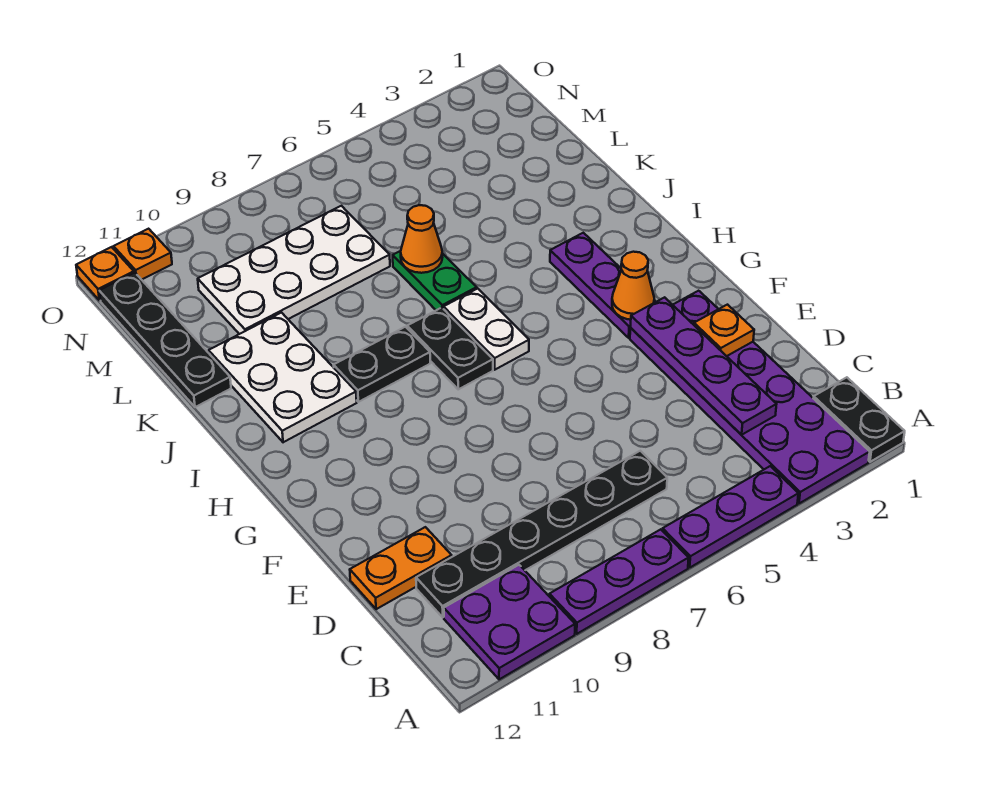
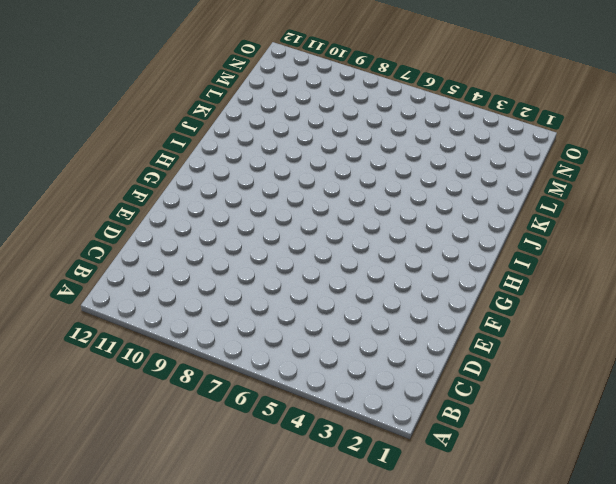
none -> black 1x2 plate [813,377,905,462]
none -> purple 2x6 plate [630,291,870,503]
none -> purple 1x3 plate [662,466,798,567]

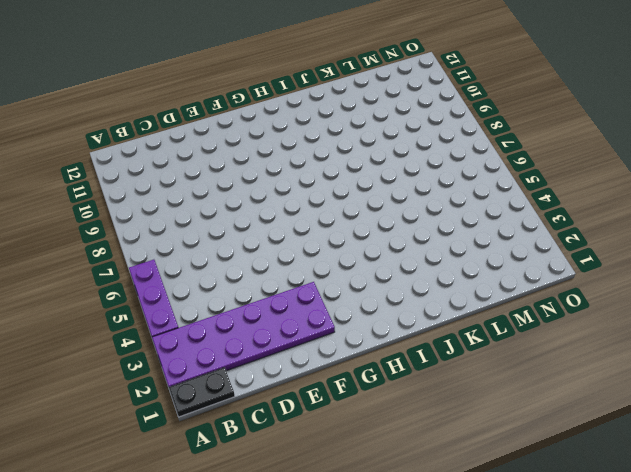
none -> purple 1x3 plate [549,529,689,634]
none -> purple 2x2 plate [444,565,575,679]
none -> black 1x6 plate [416,451,667,617]

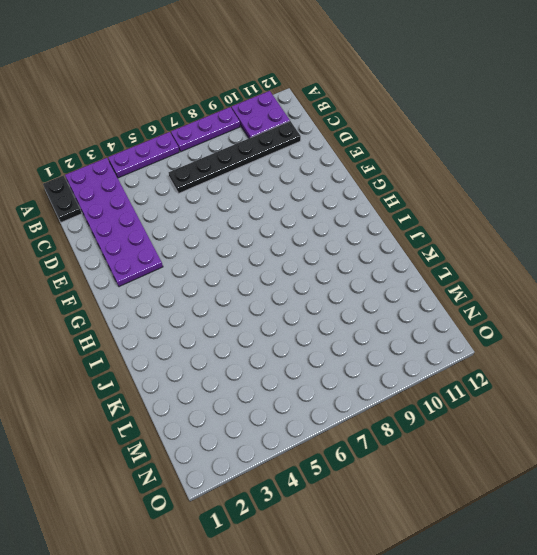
none -> orange 1x2 plate [350,527,452,609]
none -> purple 1x3 plate [550,233,656,338]
none -> white 1x2 plate [444,289,529,370]

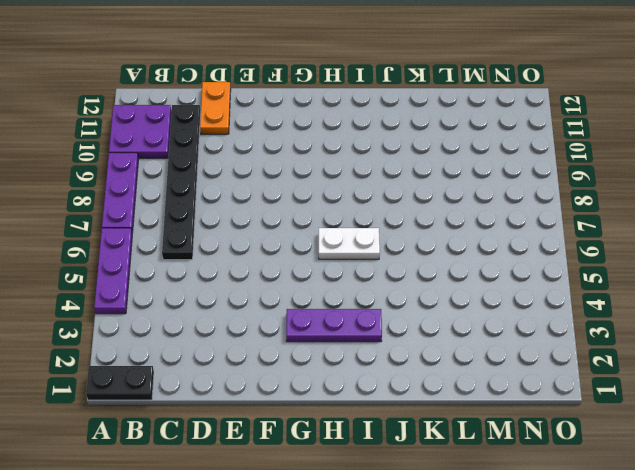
none -> purple 2x6 plate [630,291,870,503]
none -> black 1x2 plate [407,308,493,389]
none -> black 1x2 plate [334,327,430,402]

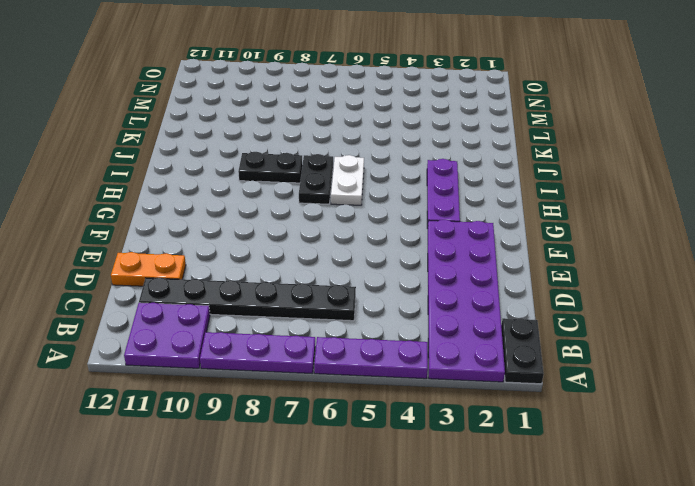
none -> white 2x3 plate [209,313,357,442]
none -> green 1x2 plate [393,251,477,310]
none -> black 1x4 plate [99,273,231,407]

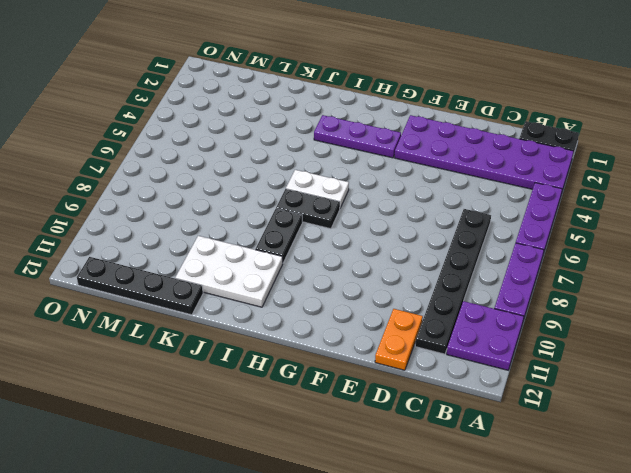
none -> green 1x2 plate [393,251,477,310]
none -> white 2x4 plate [198,206,390,334]
none -> orange 1x1 plate [113,229,172,280]

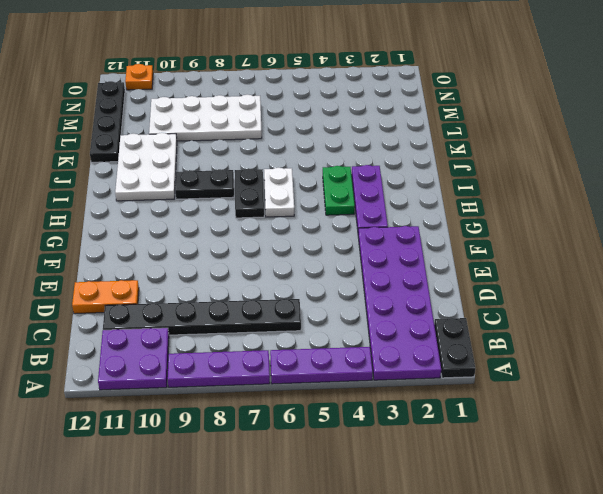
green 1x2 plate [323,166,355,215] -> green 1x2 plate moved to [393,251,477,310]
none -> orange 1x1 plate [76,247,134,300]
none -> purple 1x4 plate [631,297,777,435]
none -> orange 1x1 plate [694,305,754,356]

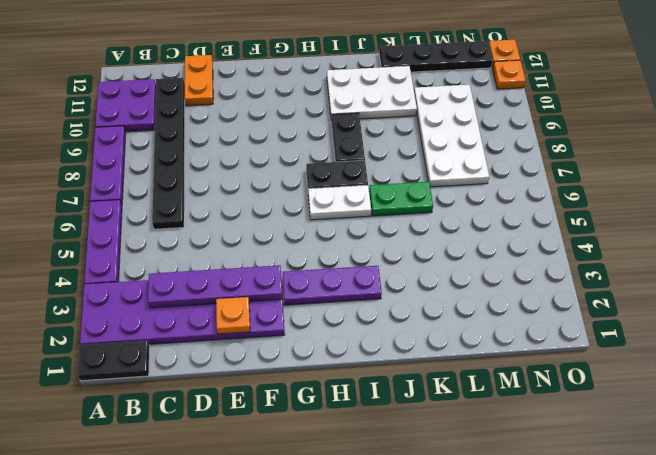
none -> orange 1x1 cone [612,252,654,320]
none -> orange 1x1 cone [401,205,442,273]

